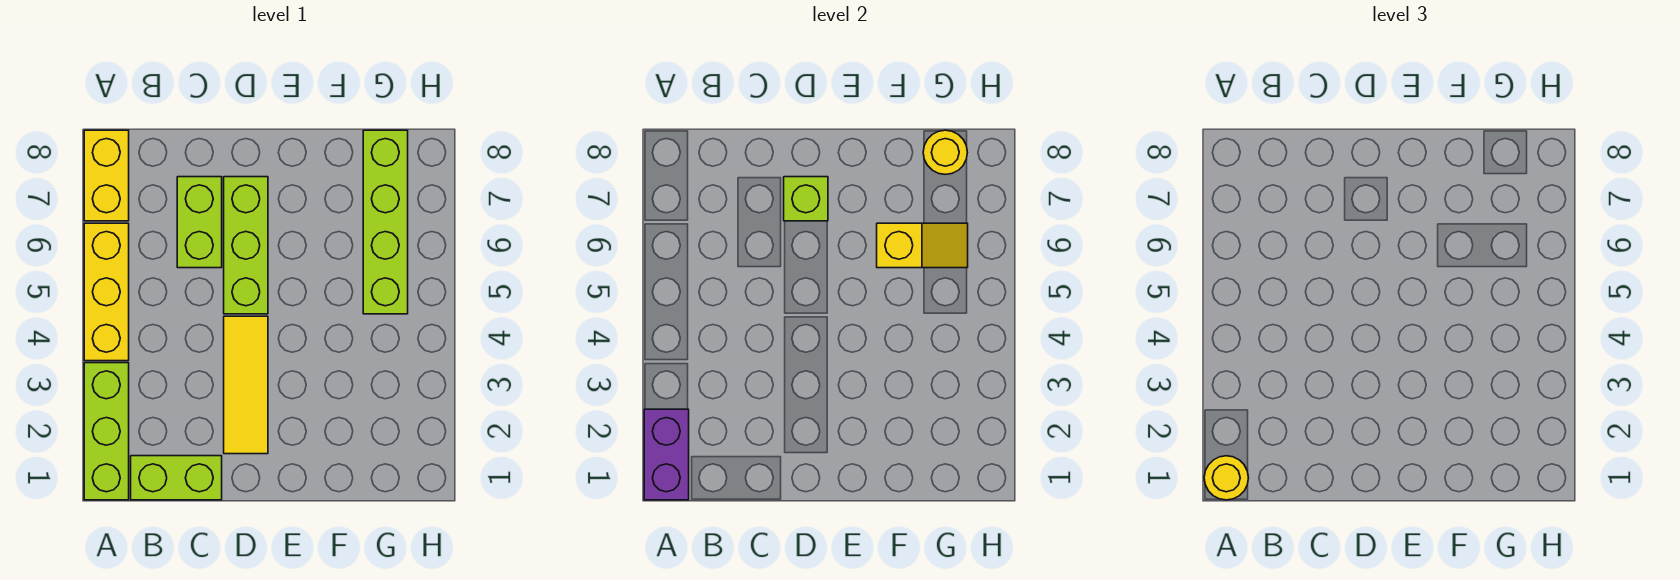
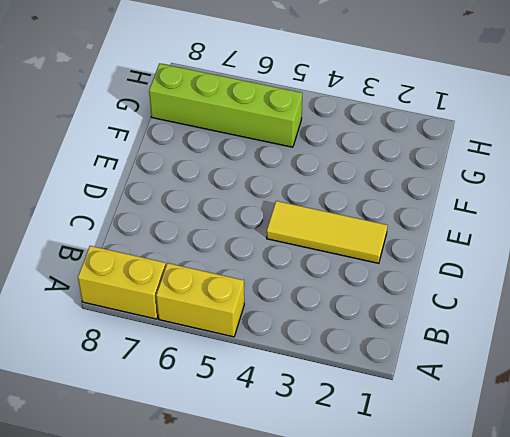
yellow 1x2 brick [156,263,244,337] -> yellow 1x3 brick [84,223,129,361]
none -> lime 1x3 brick [84,363,129,500]
none -> lime 1x2 brick [131,456,222,500]
none -> lime 1x2 brick [177,177,222,268]

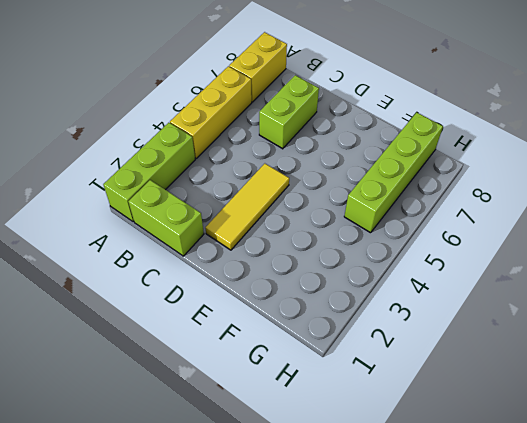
none -> lime 1x3 brick [224,177,268,314]
none -> purple 1x2 brick [644,409,689,500]
none -> lime 1x1 brick [784,177,828,221]

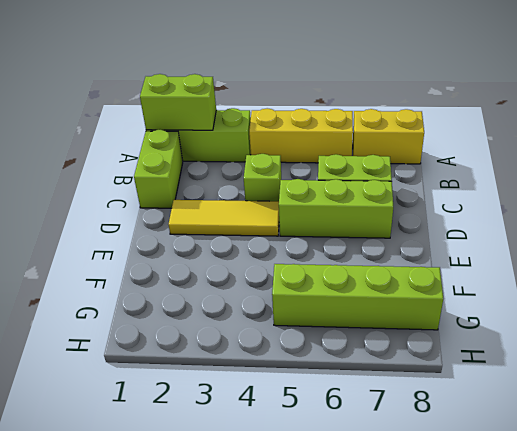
lime 1x2 brick [140,74,216,130] -> purple 1x2 brick [644,409,689,500]
lime 1x1 brick [244,154,281,201] -> lime 1x1 brick moved to [784,177,828,221]
none -> yellow 1x2 slope [877,223,968,268]
none -> yellow 1x1 round brick [923,130,967,175]
none -> yellow 1x1 round brick [1204,456,1248,500]

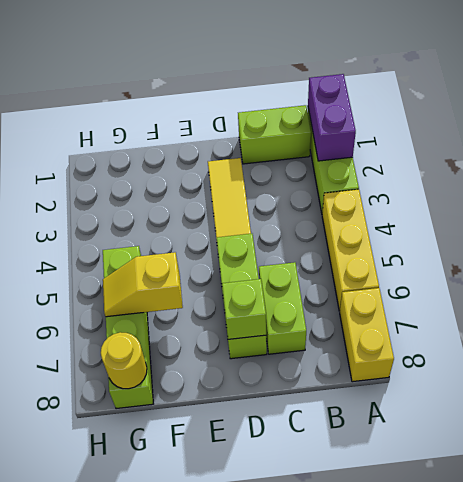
none -> yellow 1x1 round brick [1204,456,1248,500]

